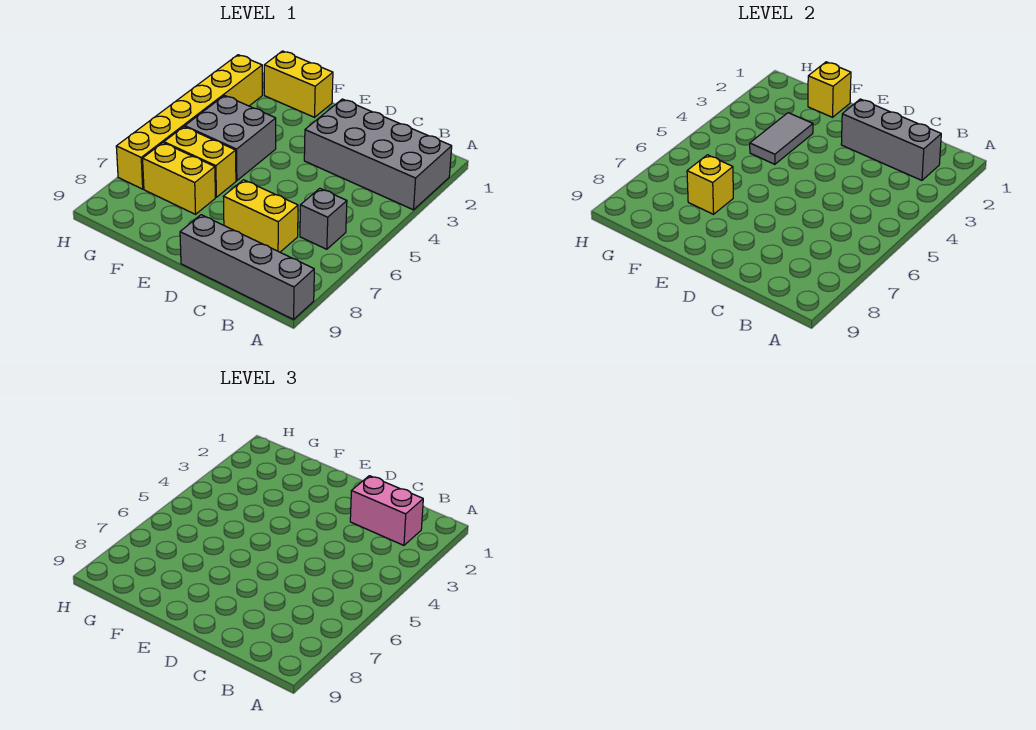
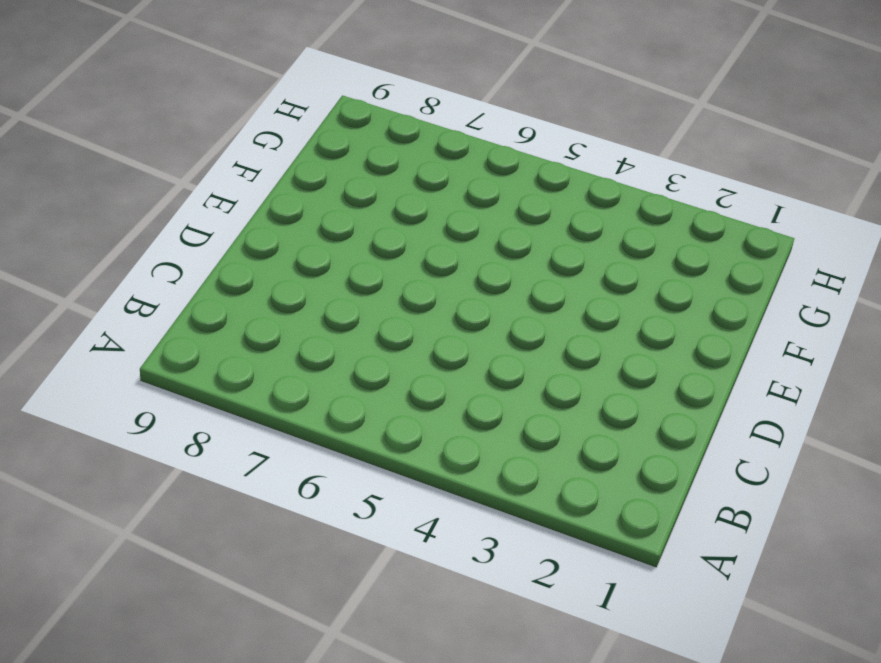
none -> grey 2x4 brick [304,99,452,210]
none -> grey 1x4 brick [180,215,314,319]
none -> grey 1x1 brick [300,188,347,249]

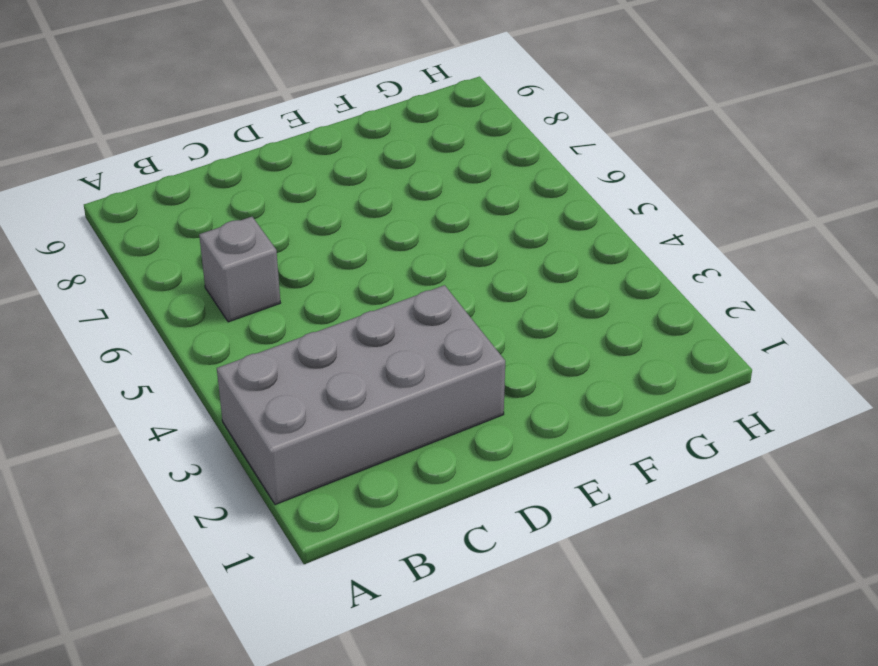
none -> grey 1x4 brick [180,215,314,319]
none -> yellow 1x2 brick [223,180,298,252]
none -> yellow 1x2 brick [264,51,333,117]

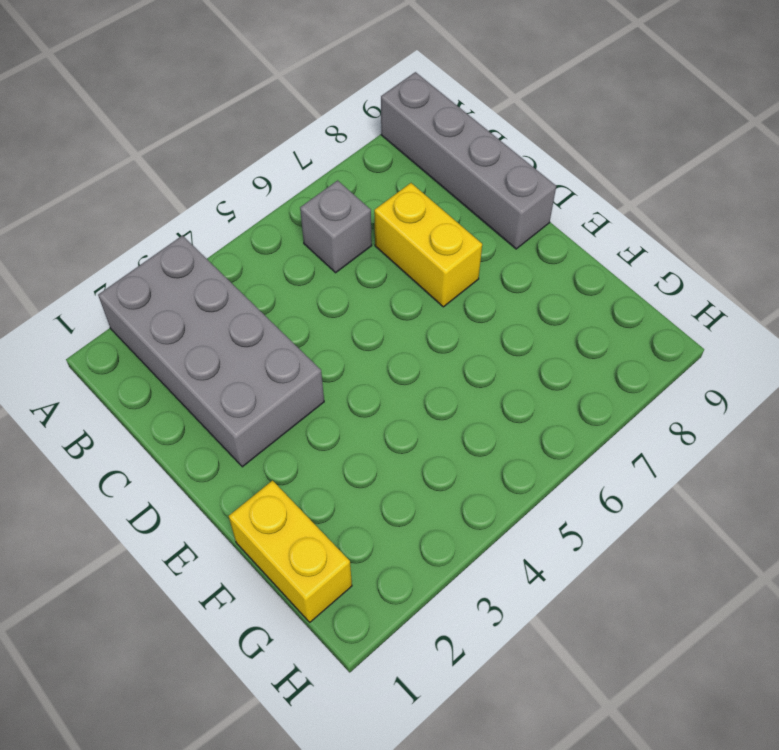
none -> grey 2x2 brick [185,96,276,181]
none -> yellow 1x2 brick [164,127,236,197]
none -> yellow 1x2 brick [143,143,215,214]

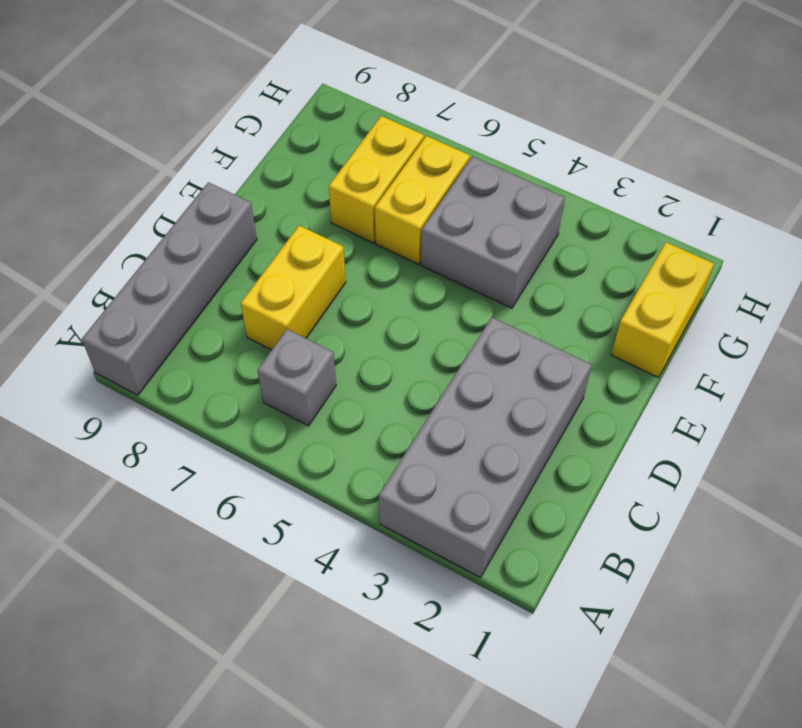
none -> yellow 1x6 brick [116,55,262,189]
none -> grey 1x3 brick [841,99,941,180]
none -> yellow 1x1 brick [808,62,851,117]

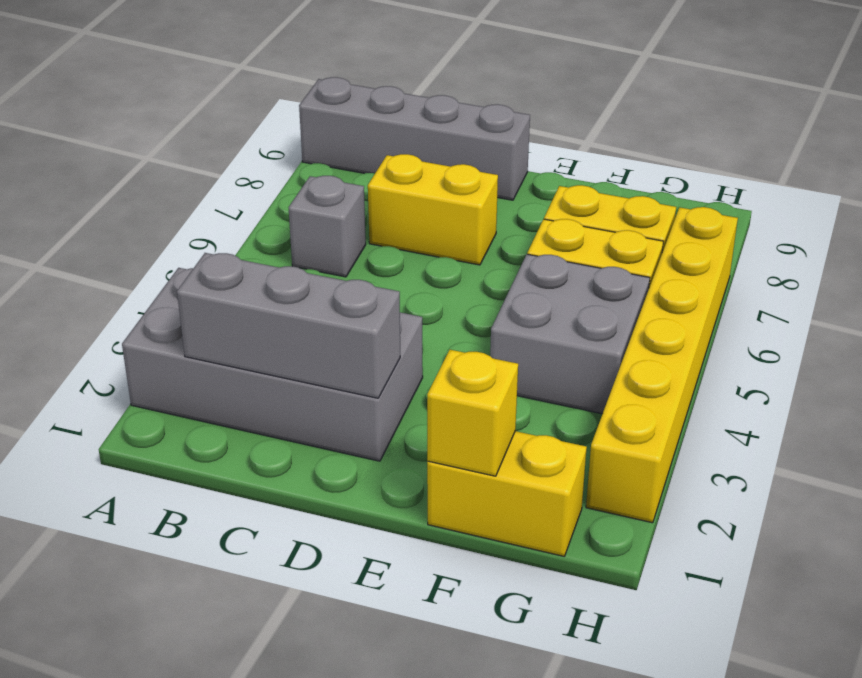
none -> grey 1x2 tile [750,113,813,164]
none -> yellow 1x1 brick [687,155,733,214]
none -> pink 1x2 brick [350,476,423,545]

